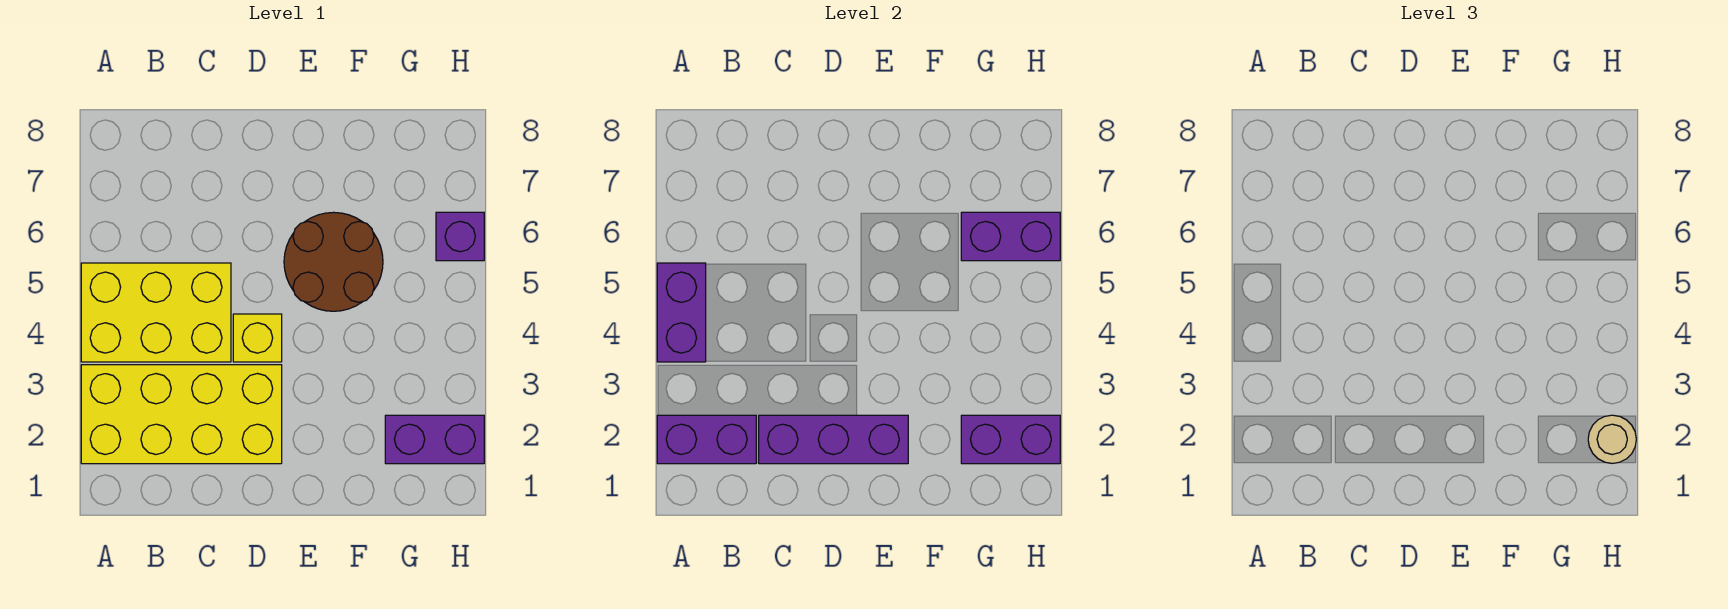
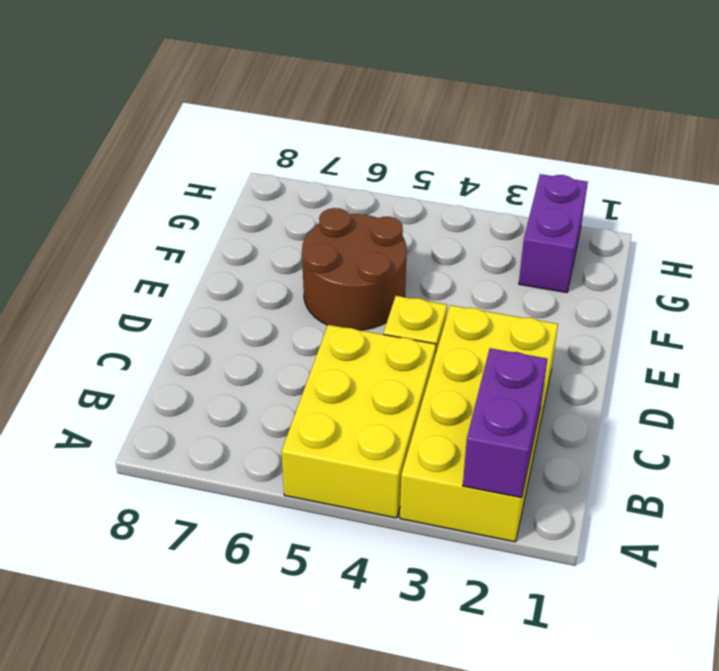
none -> purple 1x1 brick [436,212,484,261]
none -> purple 1x2 brick [657,263,706,362]
none -> purple 1x3 brick [759,415,908,464]

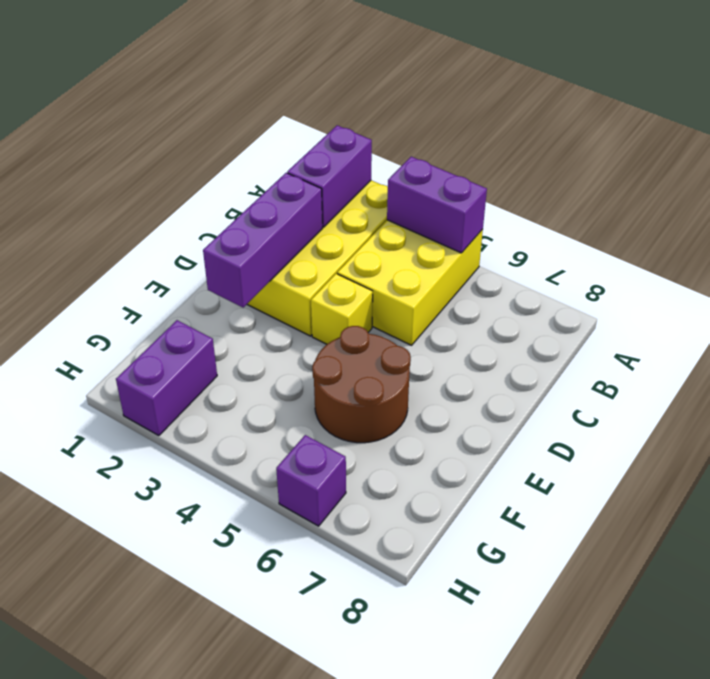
none -> purple 1x2 brick [961,415,1060,464]
none -> purple 1x2 brick [961,212,1060,261]
none -> tan 1x1 round brick [1588,415,1636,463]

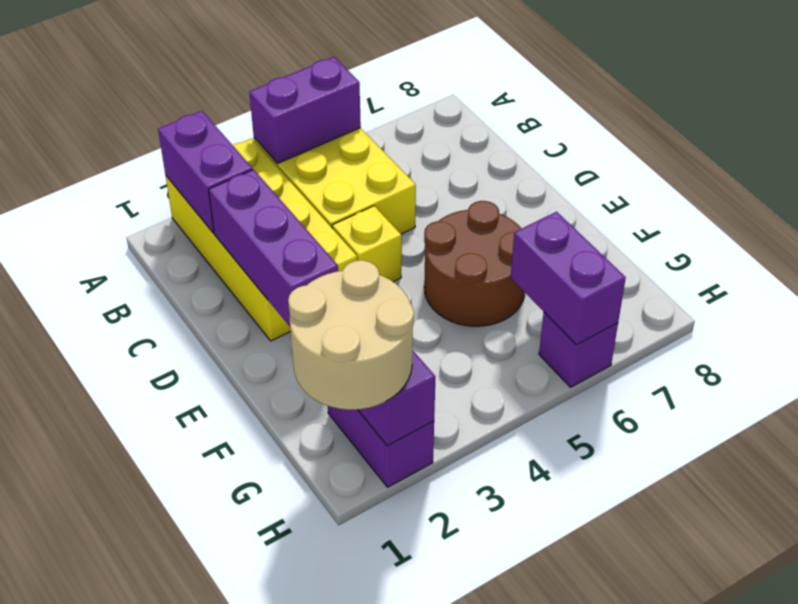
tan 2x2 round brick [288,260,414,410] -> tan 1x1 round brick [1588,415,1636,463]

